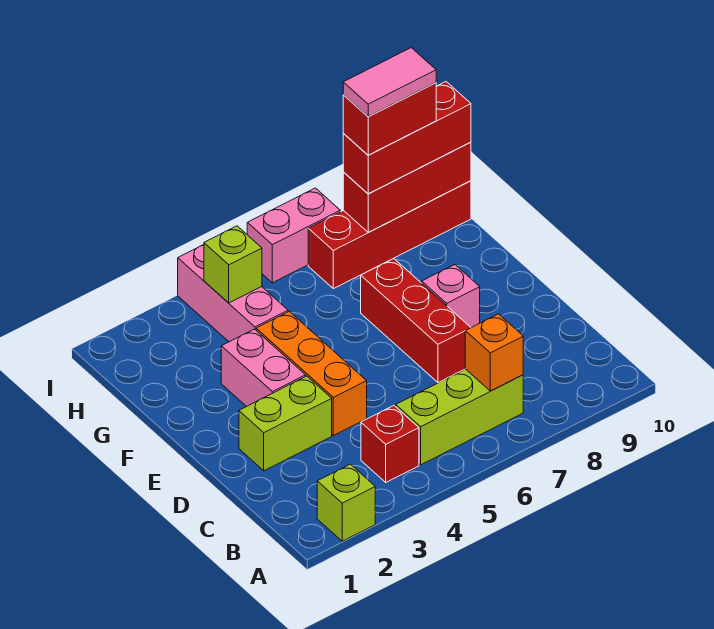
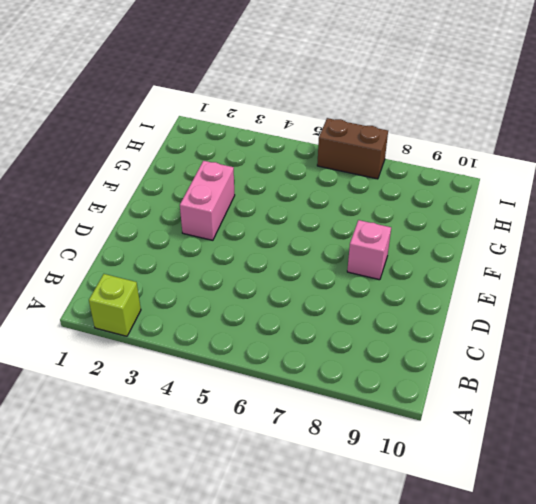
brown 1x2 brick [317,118,388,179] -> pink 1x2 brick [247,188,340,283]
none -> red 1x1 brick [361,406,419,482]
none -> lime 1x3 brick [396,369,523,465]
none -> lime 1x2 brick [239,376,332,471]

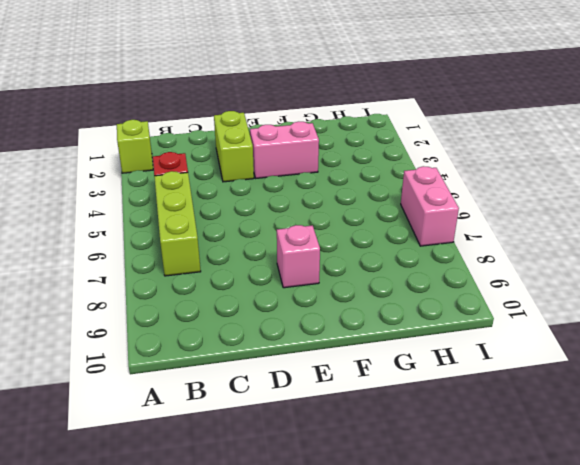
none -> orange 1x3 brick [256,311,367,436]
none -> red 1x3 brick [361,258,471,383]
none -> pink 1x3 brick [178,245,288,342]

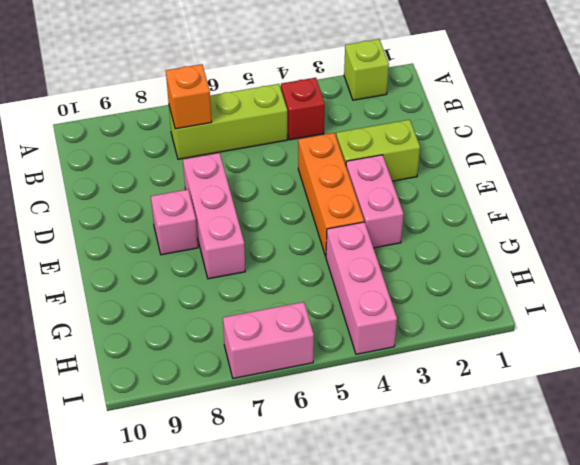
pink 1x3 brick [183,153,245,279] -> red 1x3 brick [361,258,471,383]
none -> red 1x4 brick [308,181,471,289]
none -> lime 1x1 brick [204,226,262,303]
none -> red 1x3 brick [343,142,471,232]

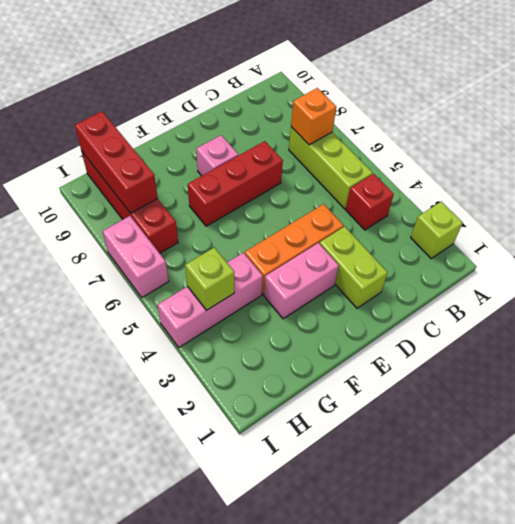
none -> red 1x3 brick [343,82,471,194]
none -> red 1x2 brick [343,83,436,155]
none -> pink 1x2 tile [343,48,436,117]

